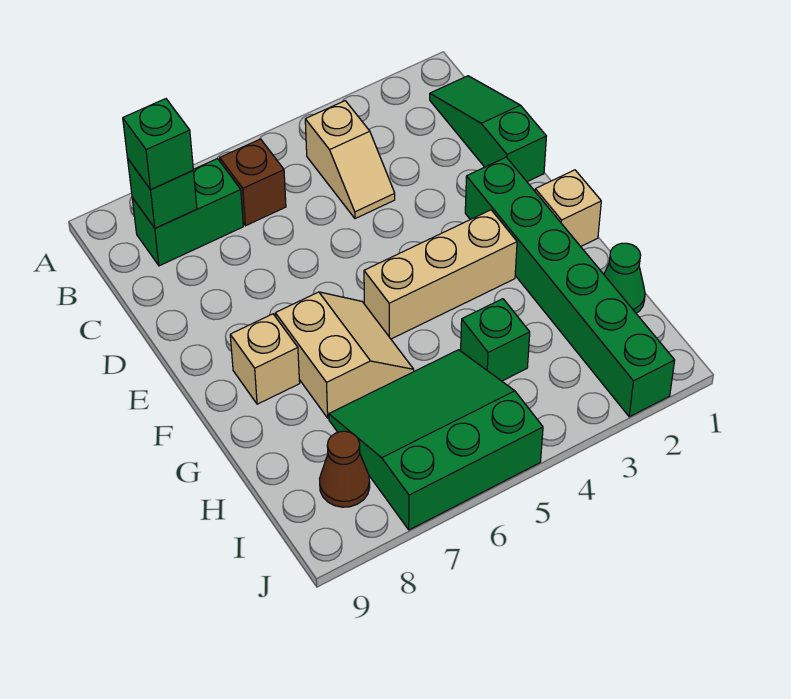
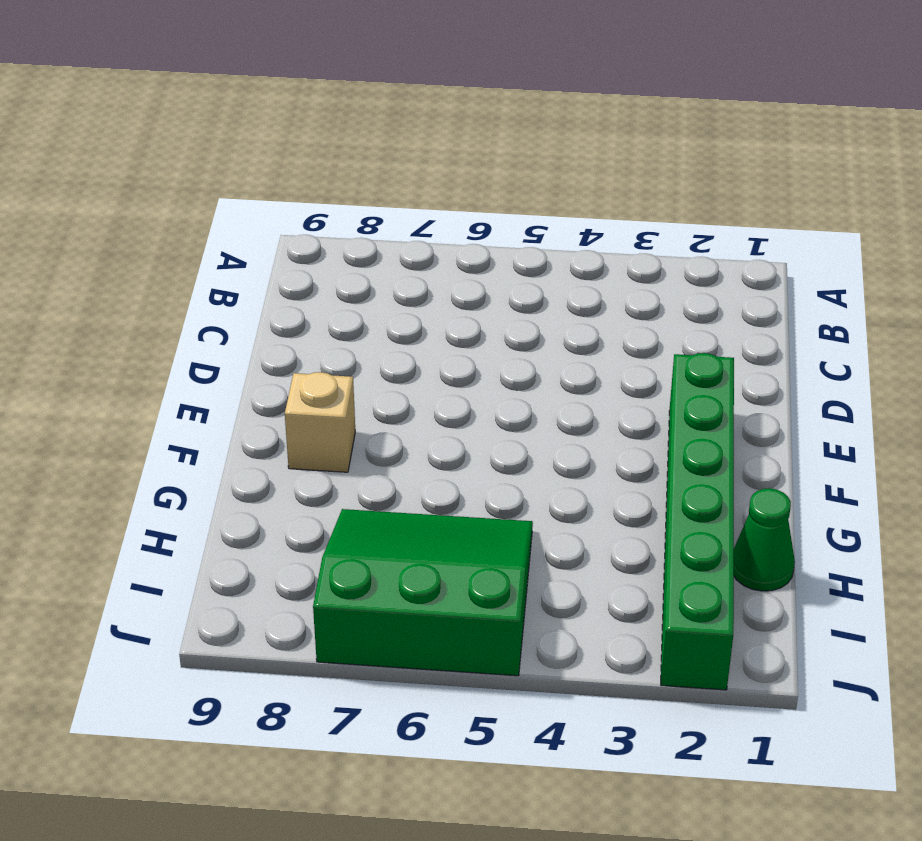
none -> green 1x3 slope [430,76,546,182]
none -> tan 1x2 slope [305,101,395,219]
none -> brown 1x1 brick [220,139,286,226]

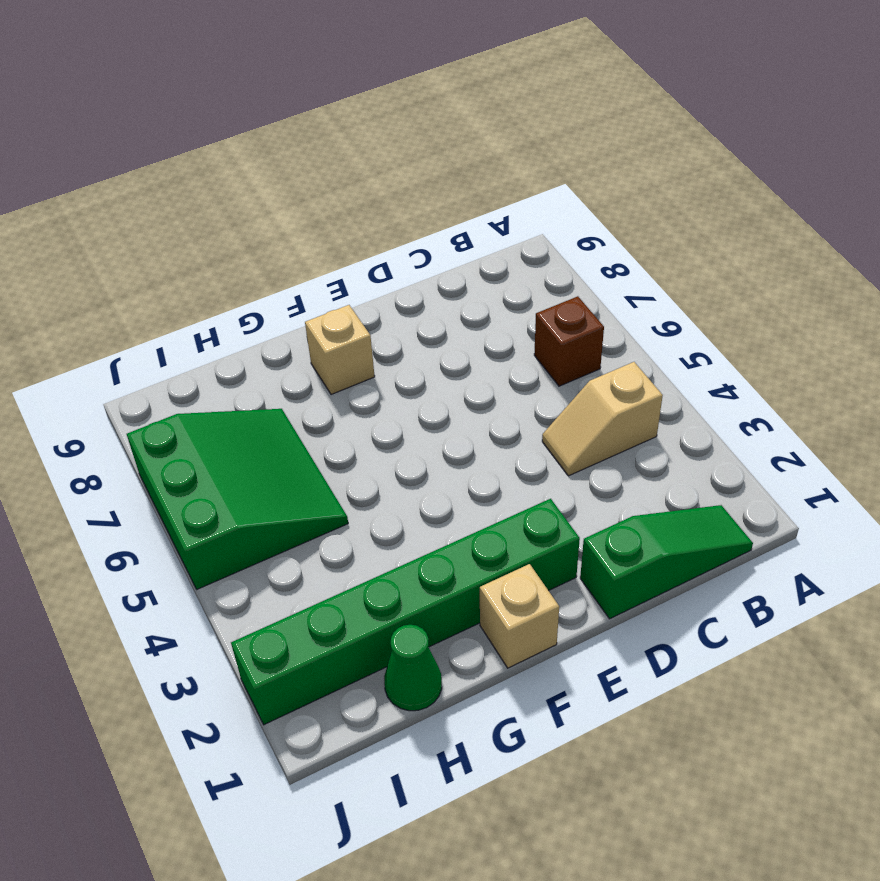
none -> green 1x2 brick [132,159,243,266]
none -> tan 1x3 brick [364,210,517,339]
none -> tan 2x2 slope [275,292,414,418]

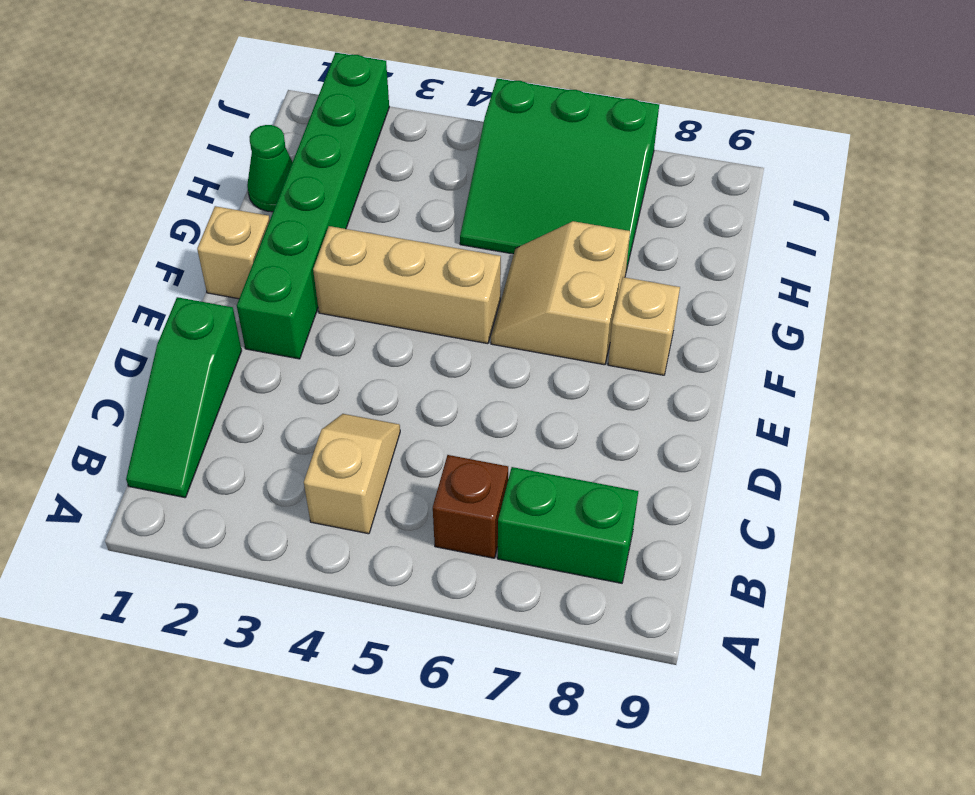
none -> green 1x1 brick [461,299,530,381]
none -> brown 1x1 cone [320,431,370,507]
none -> green 1x1 brick [128,159,197,228]

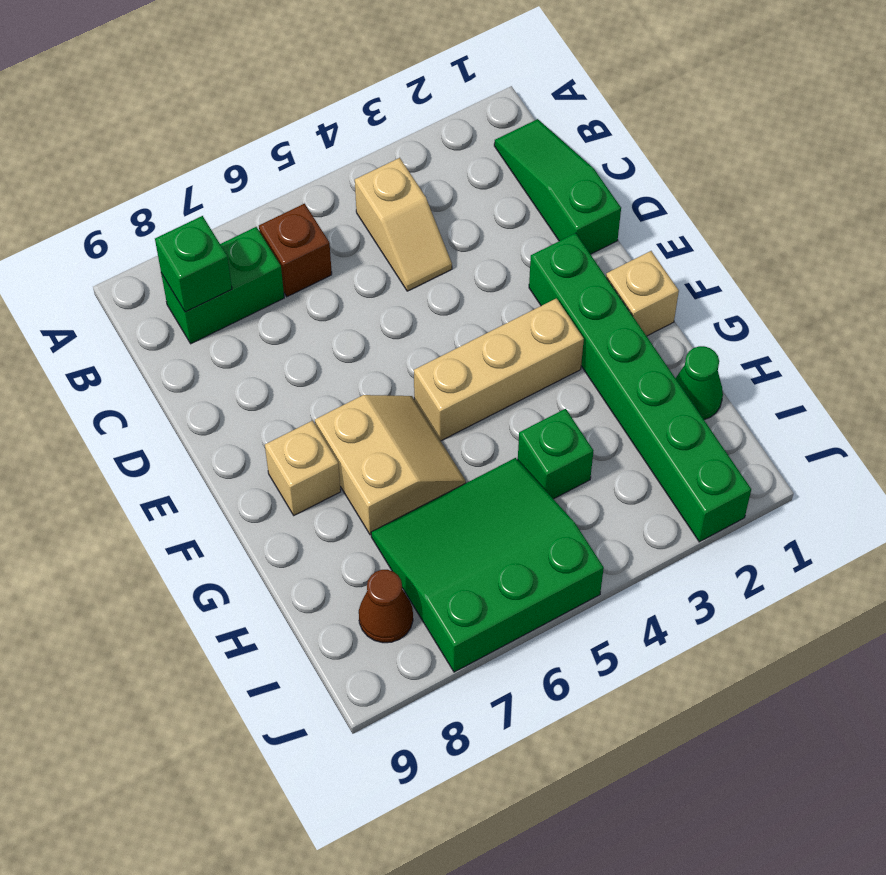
none -> green 1x1 brick [123,99,193,189]

